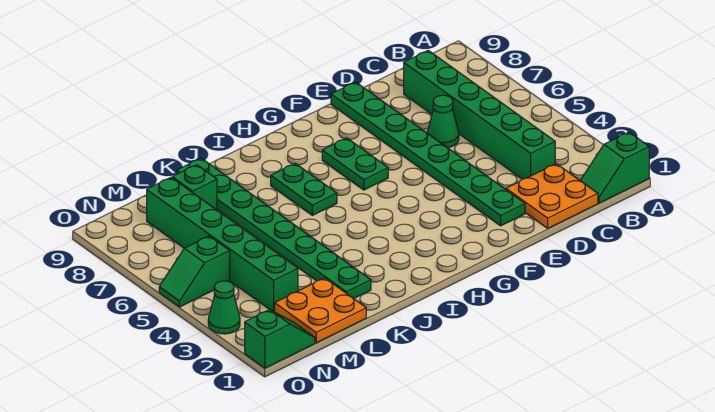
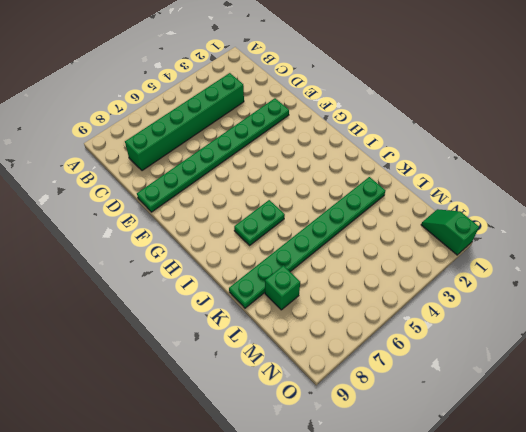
none -> green 1x2 slope [580,132,649,203]
none -> orange 2x2 plate [506,164,598,228]
none -> green 1x1 cone [427,95,459,148]

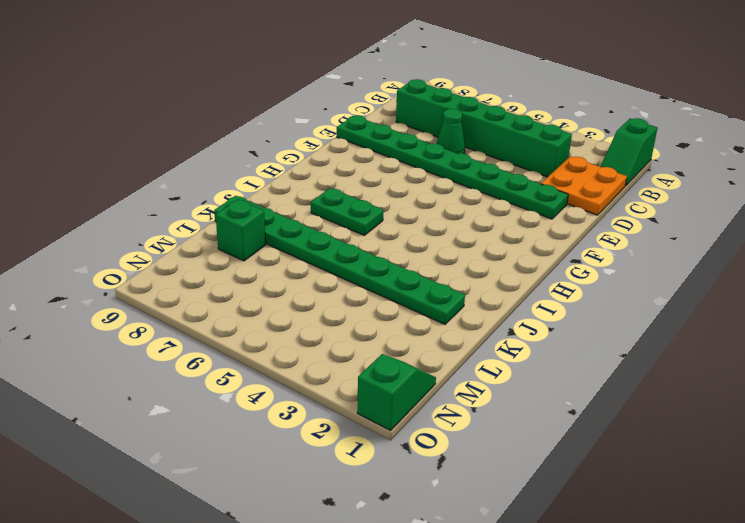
none -> green 1x2 plate [322,138,388,190]
none -> orange 2x2 plate [275,278,366,343]
none -> green 1x6 brick [147,178,298,312]

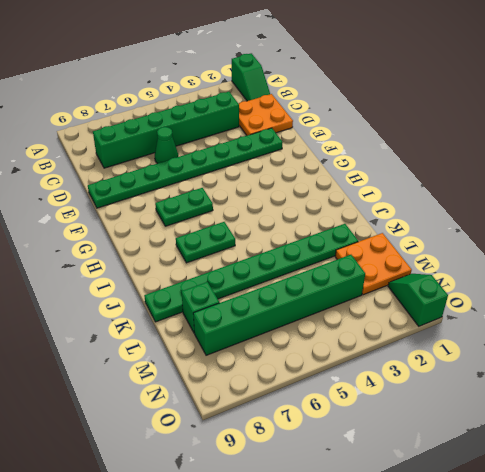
none -> green 1x2 slope [159,236,230,307]
none -> green 1x1 cone [208,281,240,334]

